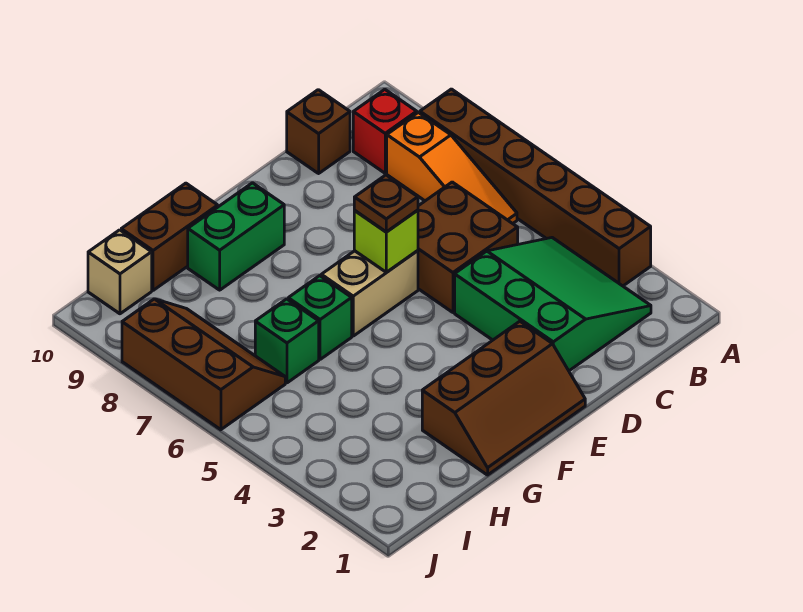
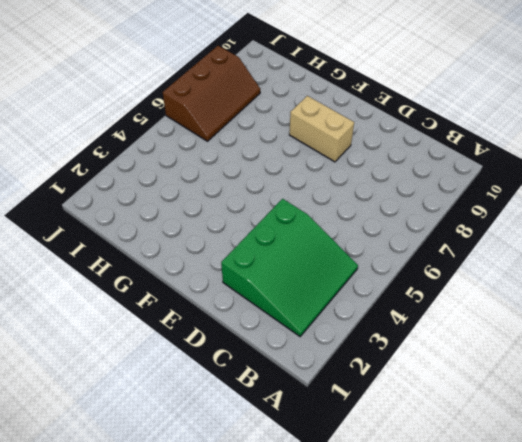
tan 1x2 brick [289,96,354,162] -> tan 1x2 brick moved to [321,251,418,336]
none -> brown 1x6 brick [420,89,651,286]
none -> orange 1x3 slope [387,112,517,224]
none -> red 1x1 brick [353,89,417,173]

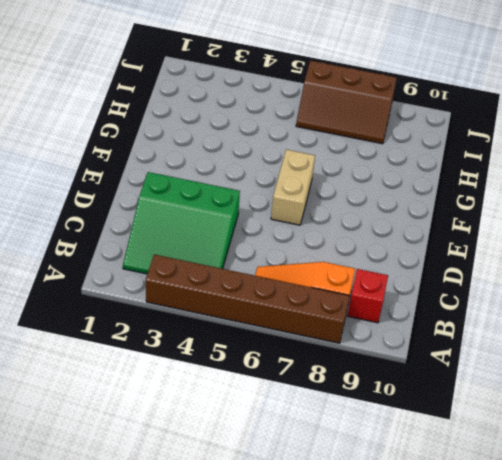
none -> brown 2x2 brick [418,182,518,312]
none -> brown 1x1 brick [287,90,350,173]
none -> brown 2x3 slope [422,321,585,475]

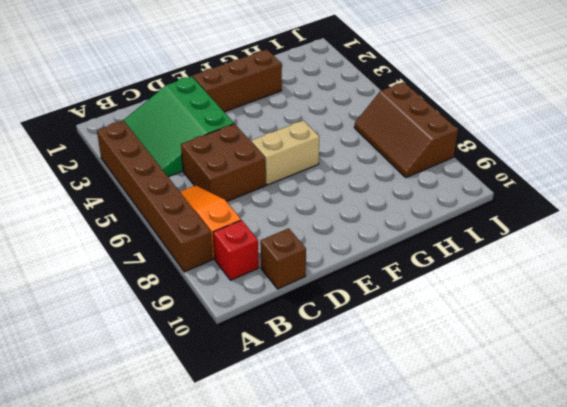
none -> green 1x2 brick [188,183,284,290]
none -> green 1x1 brick [288,276,352,359]
none -> brown 1x2 brick [121,183,218,290]

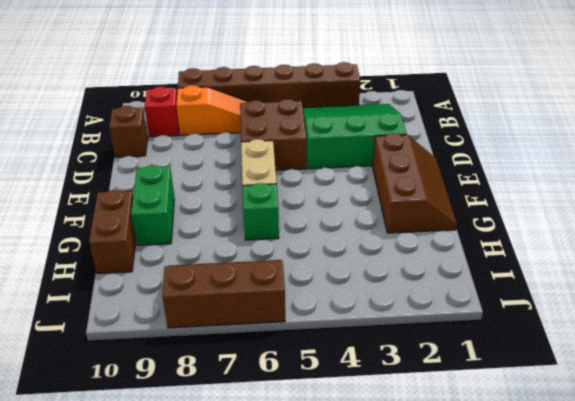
none -> green 1x1 brick [255,299,319,383]
none -> tan 1x1 brick [88,230,152,314]
none -> lime 1x1 brick [354,210,418,272]

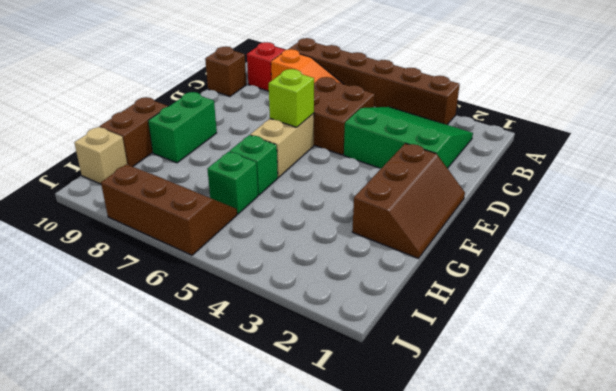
none -> brown 1x1 plate [354,175,418,232]

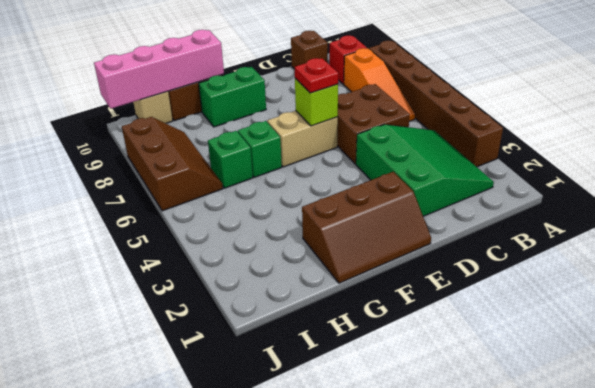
red 1x1 plate [295,58,338,93] -> brown 1x1 plate [354,175,418,232]
pink 1x4 brick [94,30,224,109] -> none

